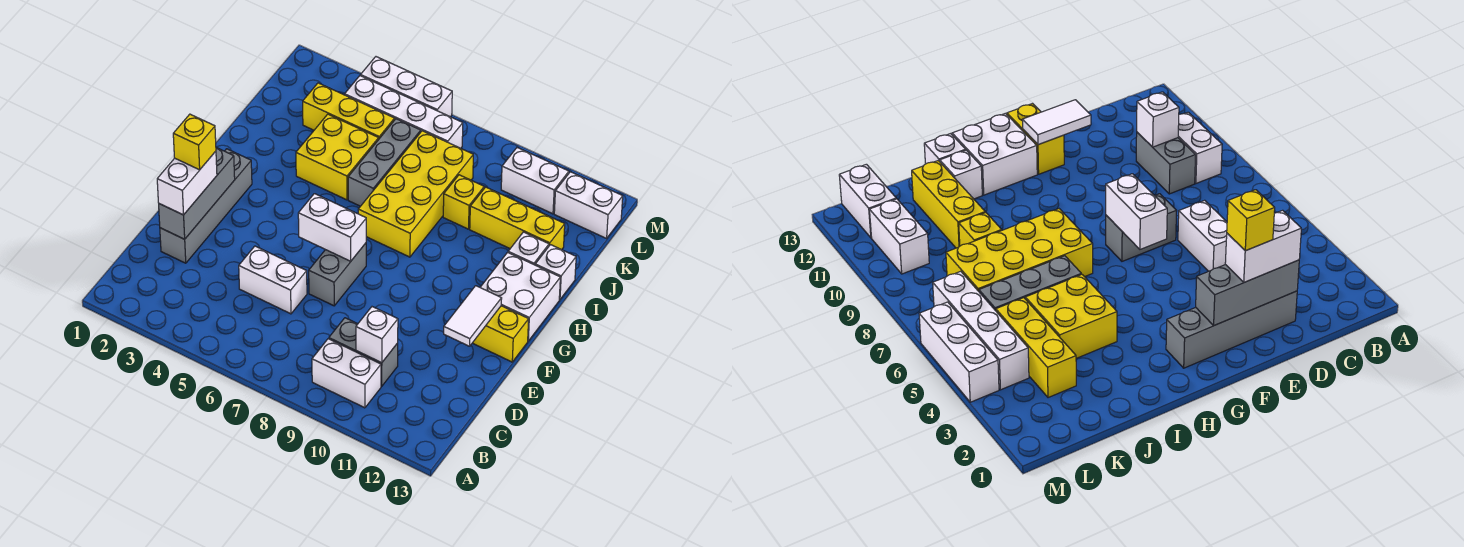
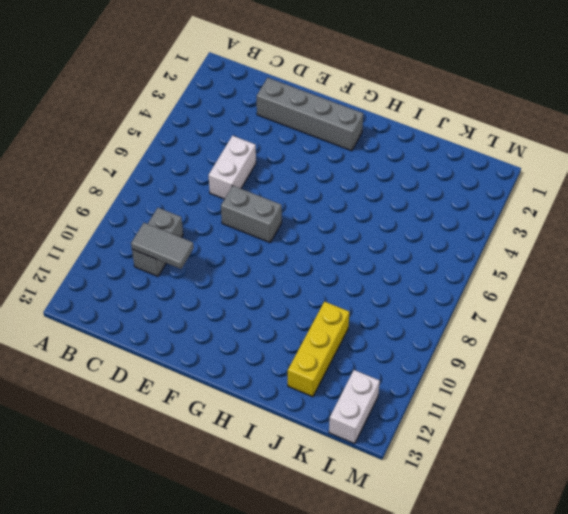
grey 1x2 tile [131,223,194,269] -> white 1x1 brick [356,307,398,363]
none -> white 1x2 brick [312,339,381,408]
none -> yellow 1x2 brick [473,306,529,362]
none -> white 2x2 brick [480,252,560,341]

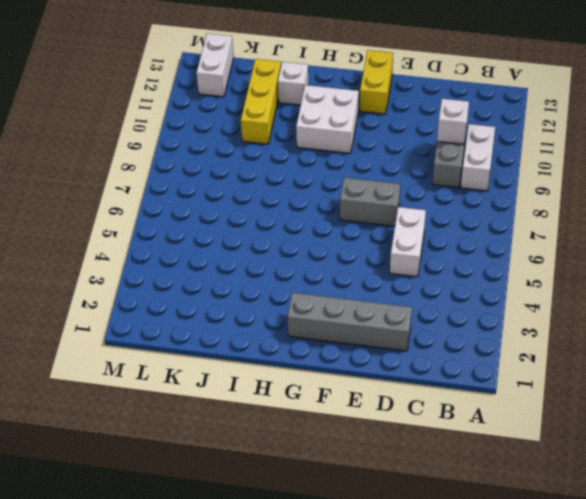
white 2x2 brick [296,85,359,153] -> white 2x2 brick moved to [480,252,560,341]
none -> yellow 2x4 brick [358,131,473,257]
none -> yellow 2x2 brick [296,114,379,200]
none -> grey 1x3 brick [348,119,421,206]

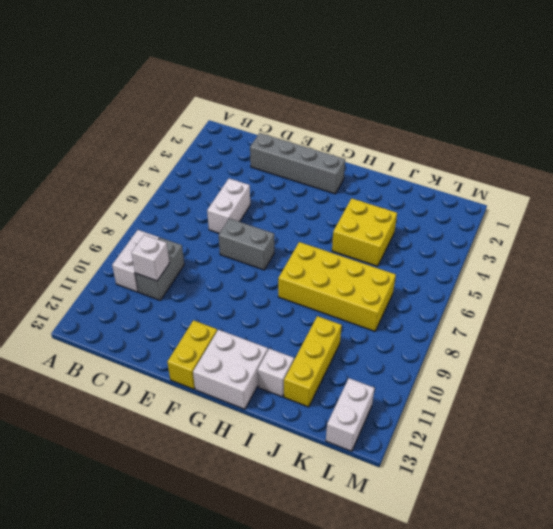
none -> grey 1x3 brick [348,119,421,206]
none -> white 1x1 brick [535,245,576,300]
none -> yellow 1x1 brick [443,175,484,229]

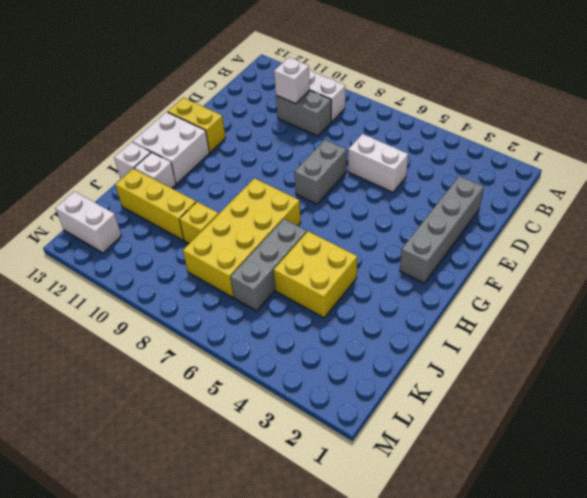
none -> yellow 1x3 brick [303,83,395,138]
none -> white 1x4 brick [345,76,463,148]
none -> white 1x2 brick [501,148,569,214]

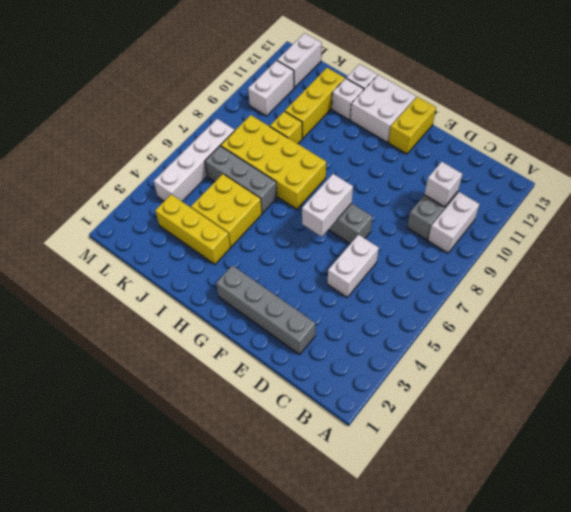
yellow 1x3 brick [155,194,230,264] -> yellow 1x3 brick turned to [303,83,395,138]
none -> white 1x3 brick [361,57,452,117]
none -> grey 1x3 brick [159,147,235,239]
none -> white 1x2 tile [444,286,502,346]

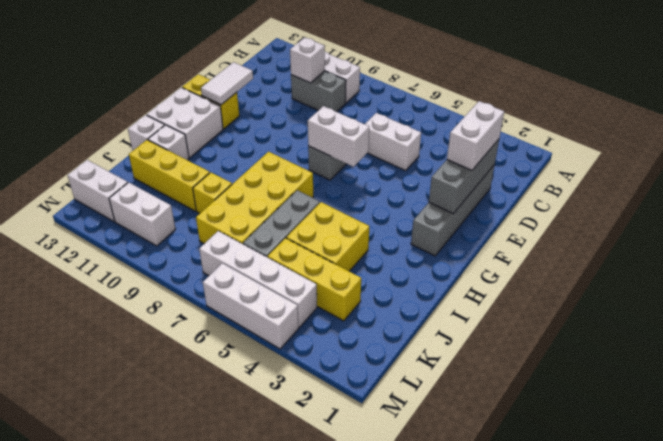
none -> yellow 1x1 brick [173,114,216,170]

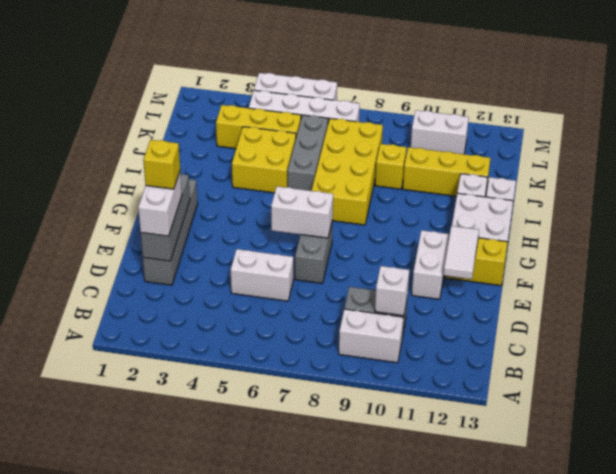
white 1x2 brick [412,230,449,299] -> white 1x2 brick turned to [554,172,623,238]

